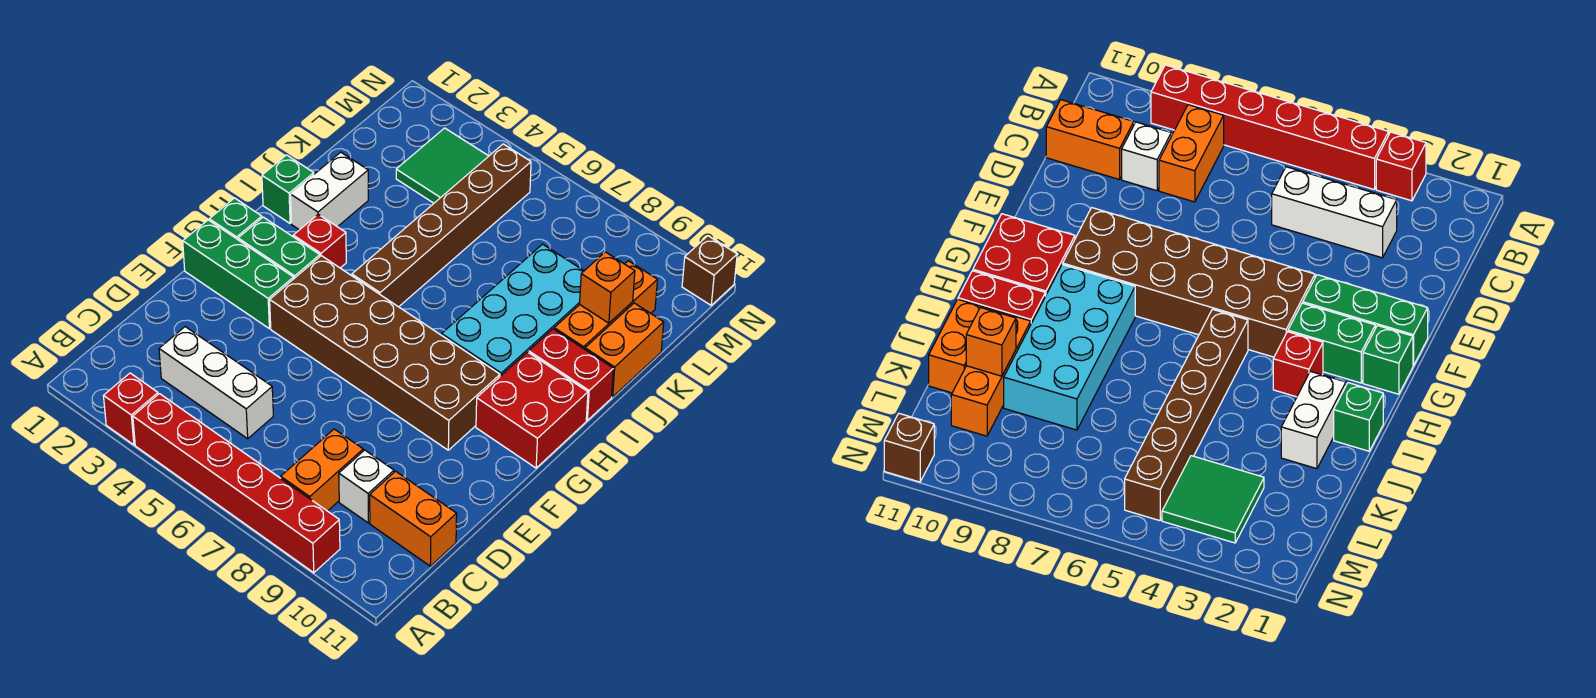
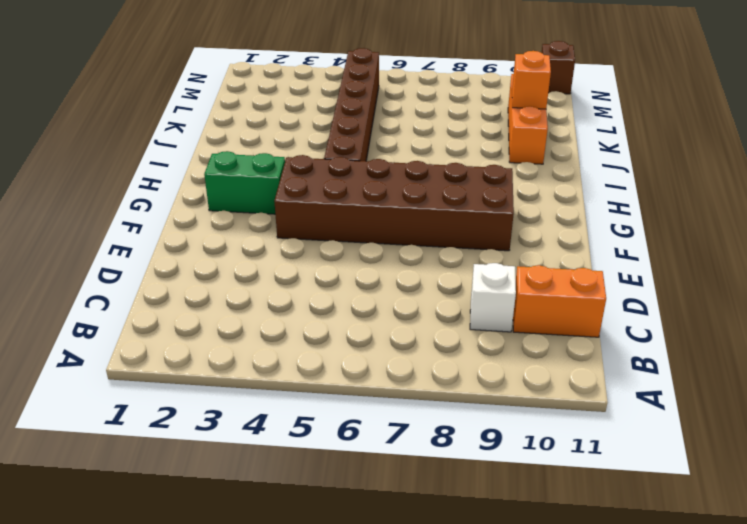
none -> red 1x1 brick [104,373,158,445]
none -> red 1x6 brick [133,394,340,573]
none -> orange 1x2 brick [281,429,363,511]

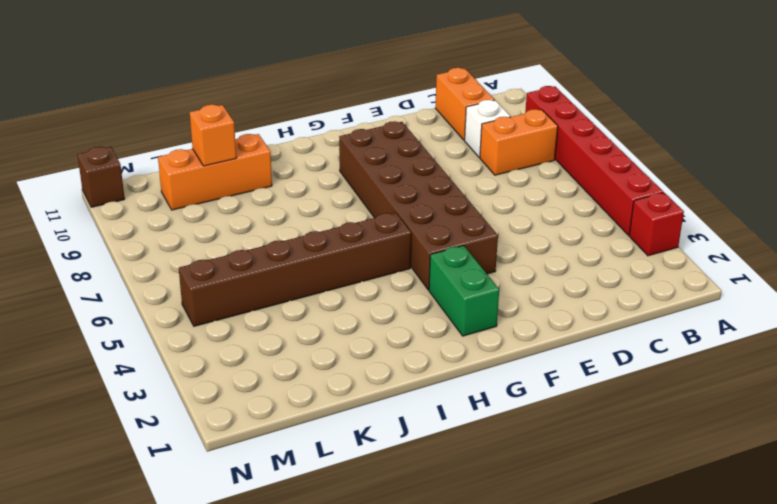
none -> white 1x3 brick [159,327,273,439]
none -> green 1x3 brick [183,220,294,329]
none -> green 1x1 brick [209,198,262,239]

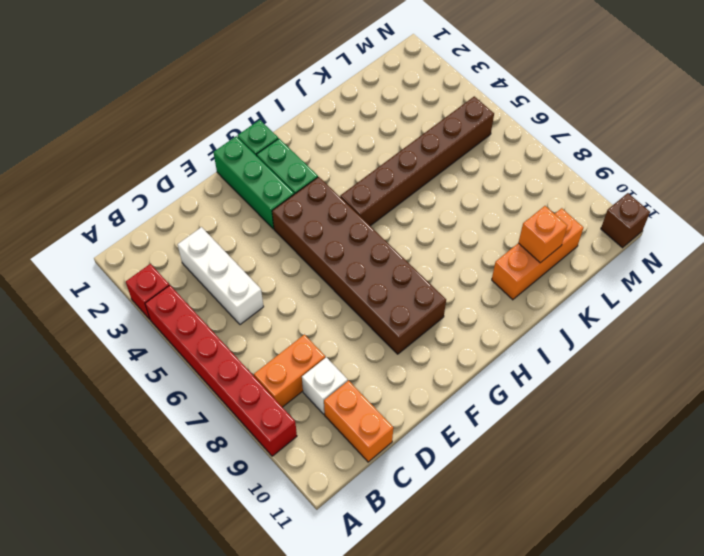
none -> red 2x2 brick [476,352,588,468]
none -> red 1x1 brick [293,214,346,268]
none -> cyan 2x4 brick [442,244,584,376]

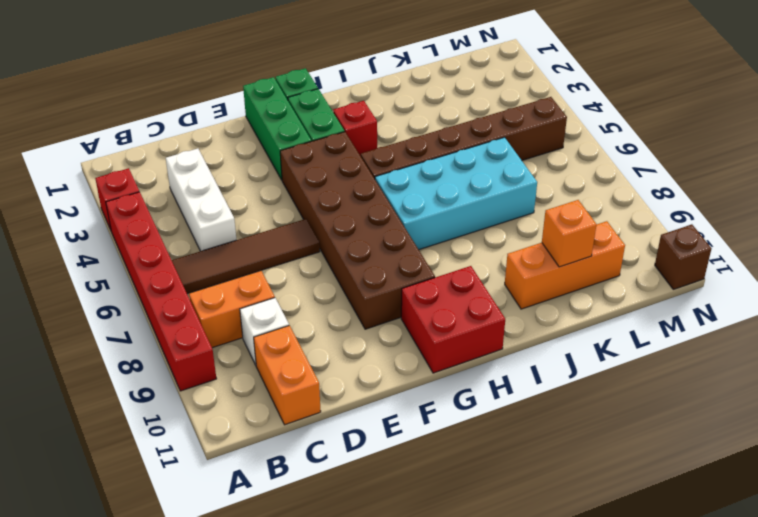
brown 1x4 tile [172,219,320,294] -> none
cyan 2x4 brick [375,137,537,250] -> cyan 2x4 brick moved to [442,244,584,376]
none -> green 1x1 brick [262,155,314,223]
none -> white 1x2 brick [291,152,368,230]
none -> red 1x2 brick [529,329,613,420]

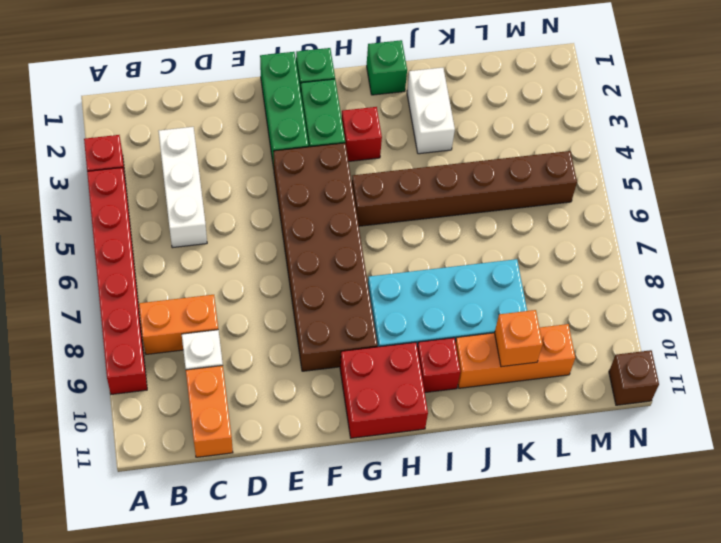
red 1x1 brick [417,338,460,393] -> red 1x2 brick [529,329,613,420]
white 1x2 brick [407,68,455,154] -> white 1x2 brick turned to [291,152,368,230]
none -> orange 1x2 brick [585,303,664,397]
none -> green 2x2 tile [396,128,488,203]

